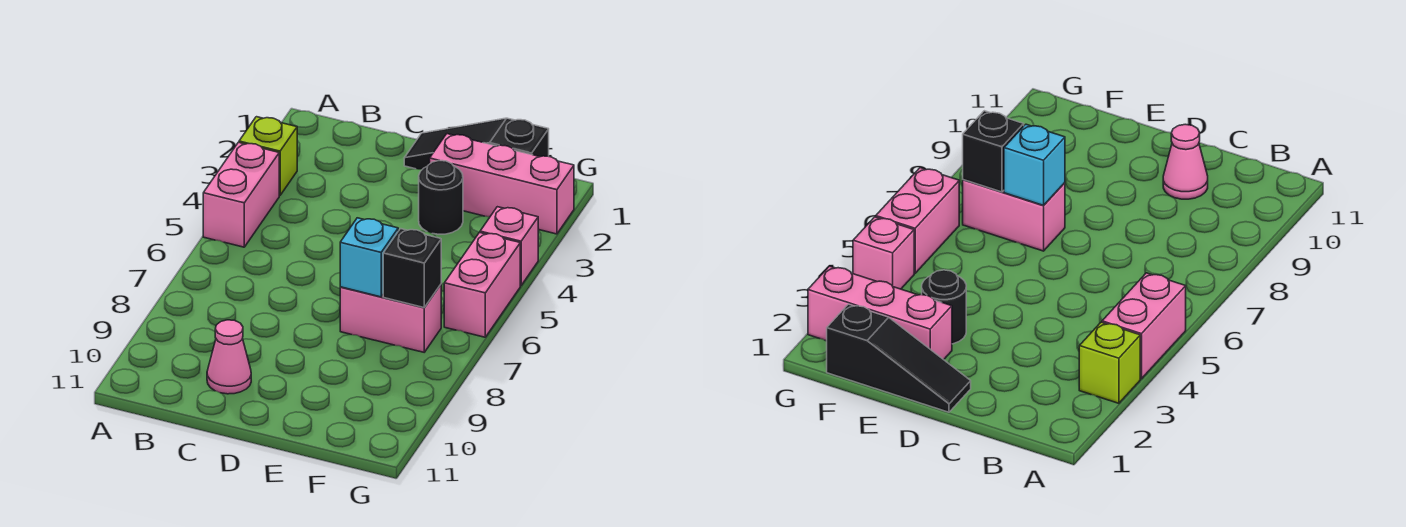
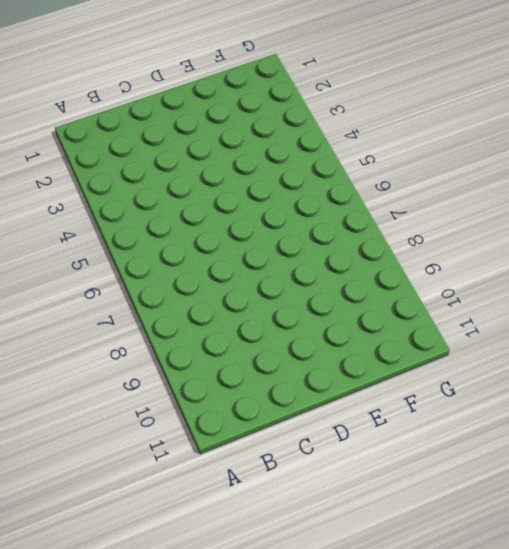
none -> lime 1x1 brick [239,117,297,196]
none -> pink 1x2 brick [203,142,279,247]

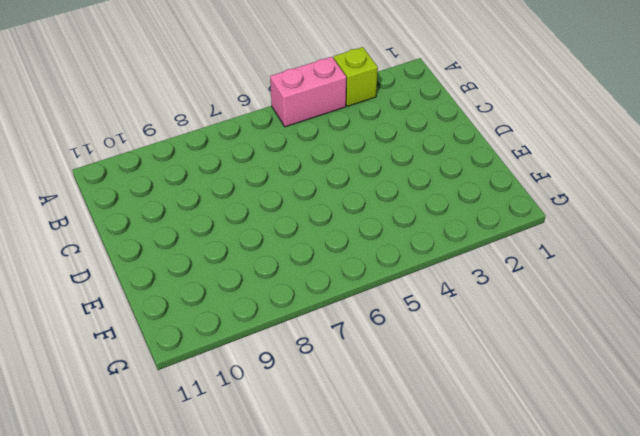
none -> pink 1x1 cone [207,320,251,394]
none -> black 1x3 slope [404,118,549,170]

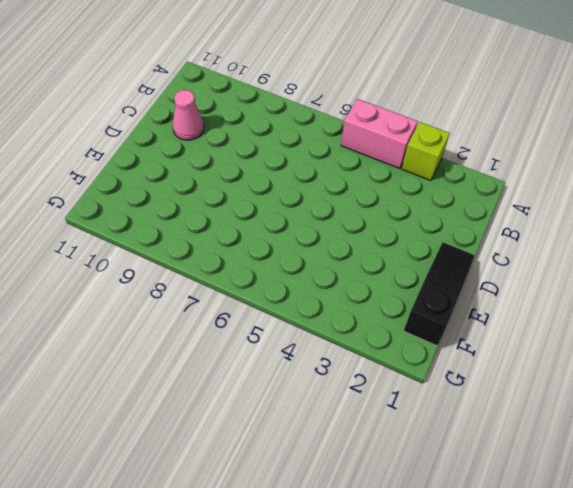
none -> pink 1x3 brick [430,134,574,234]
none -> black 1x1 round brick [419,161,463,234]

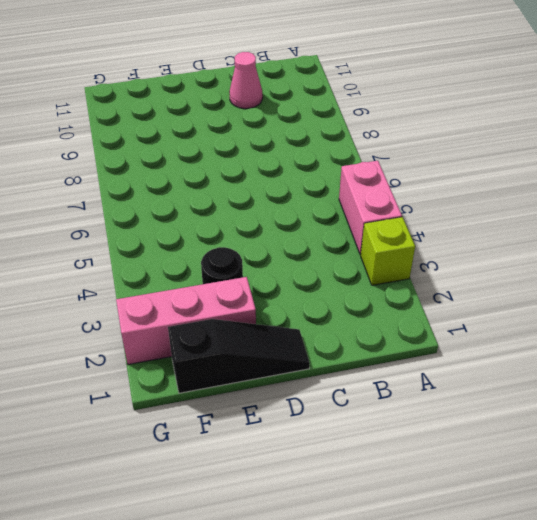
none -> pink 1x2 brick [340,285,441,352]
none -> pink 1x1 brick [480,207,538,286]

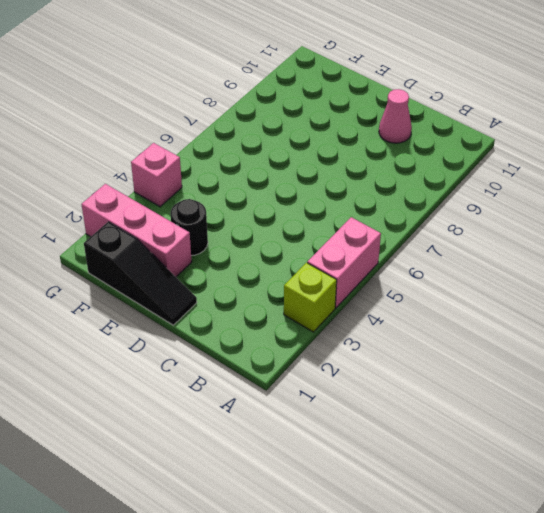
none -> pink 1x2 brick [340,285,441,352]
none -> pink 1x2 brick [444,232,520,337]

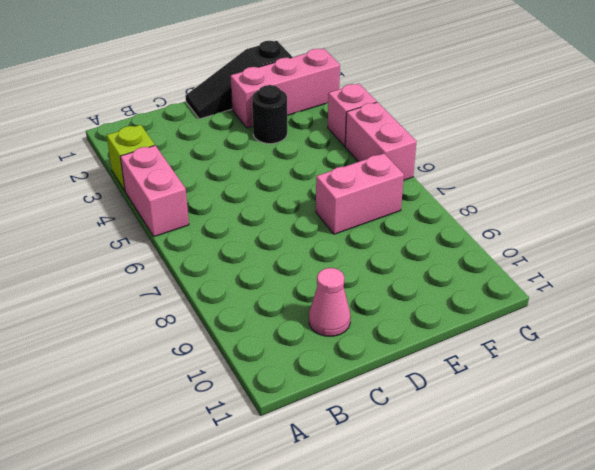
none -> cyan 1x1 brick [340,218,398,297]
none -> black 1x1 brick [383,229,441,308]

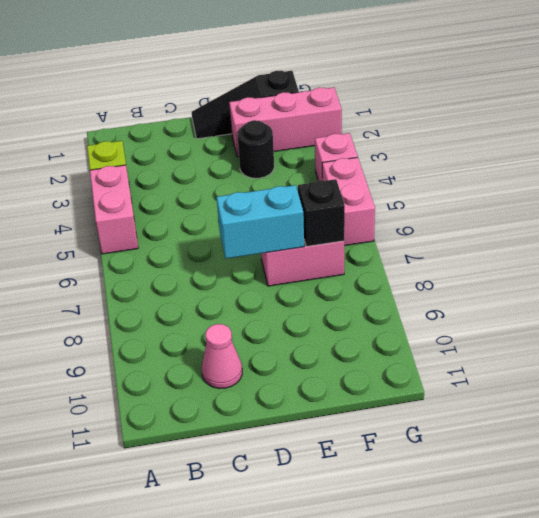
cyan 1x2 brick [217,185,304,259] -> cyan 1x1 brick [340,218,398,297]

